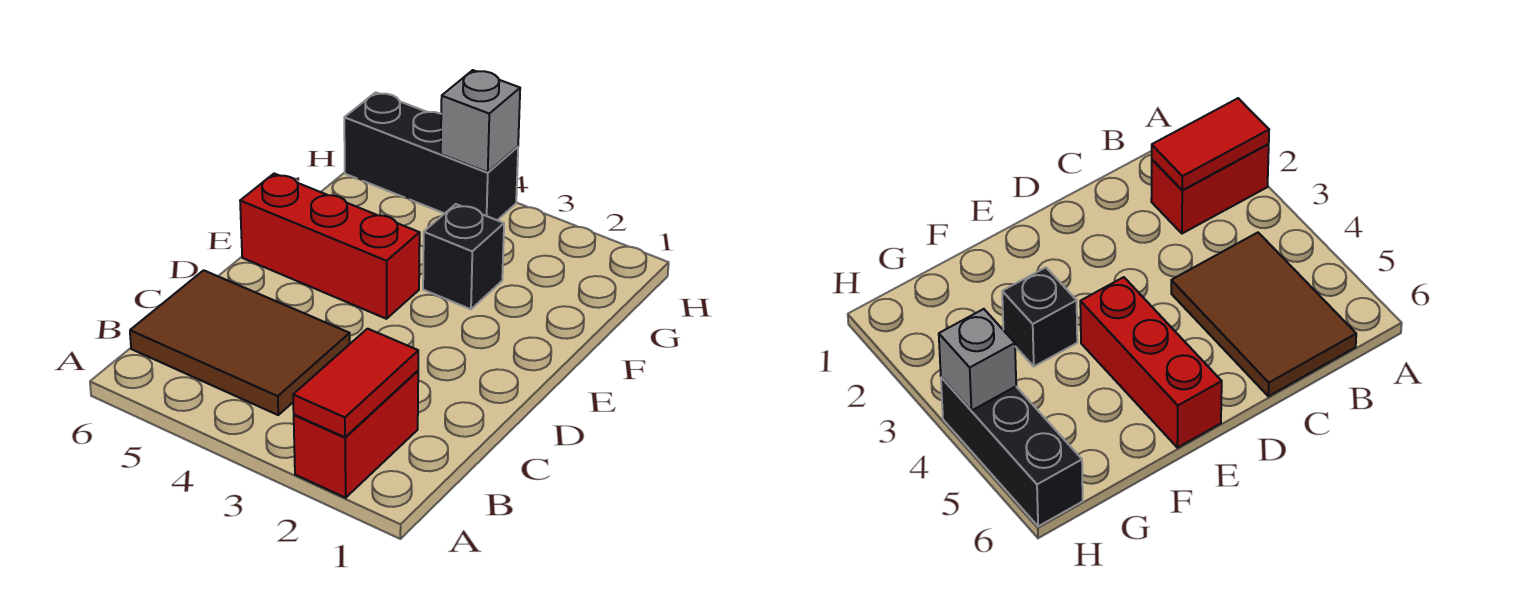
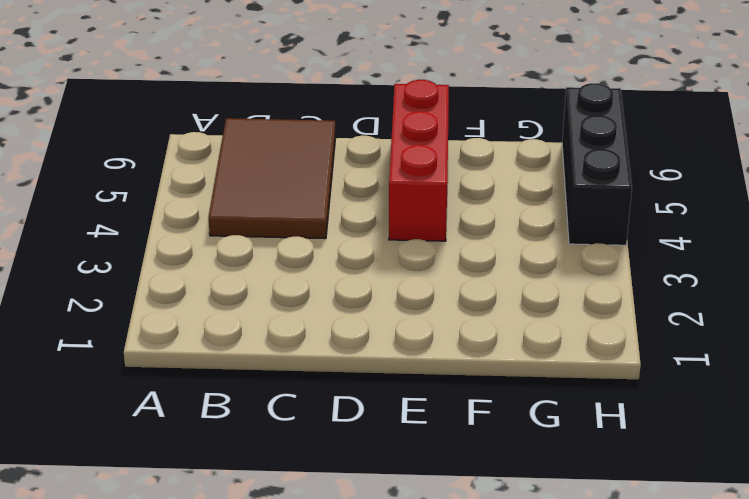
none -> red 1x2 brick [294,371,418,498]
none -> black 1x1 brick [423,204,504,309]

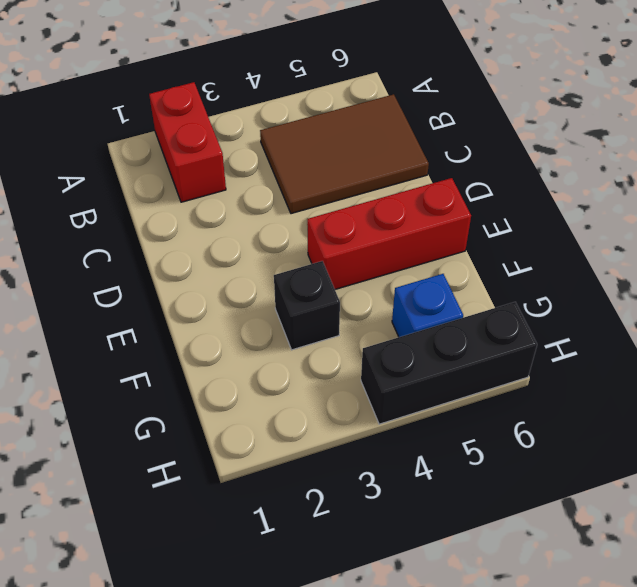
blue 1x1 brick [392,274,463,337] -> none
none -> red 1x2 tile [293,329,418,437]
none -> grey 1x1 brick [441,70,520,172]

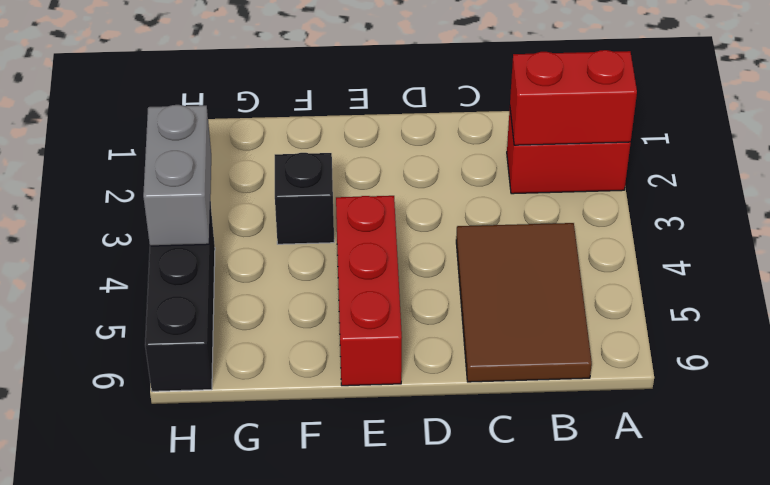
red 1x2 brick [510,50,637,145] -> red 1x2 tile [293,329,418,437]
grey 1x2 brick [143,105,211,246] -> grey 1x1 brick [441,70,520,172]

